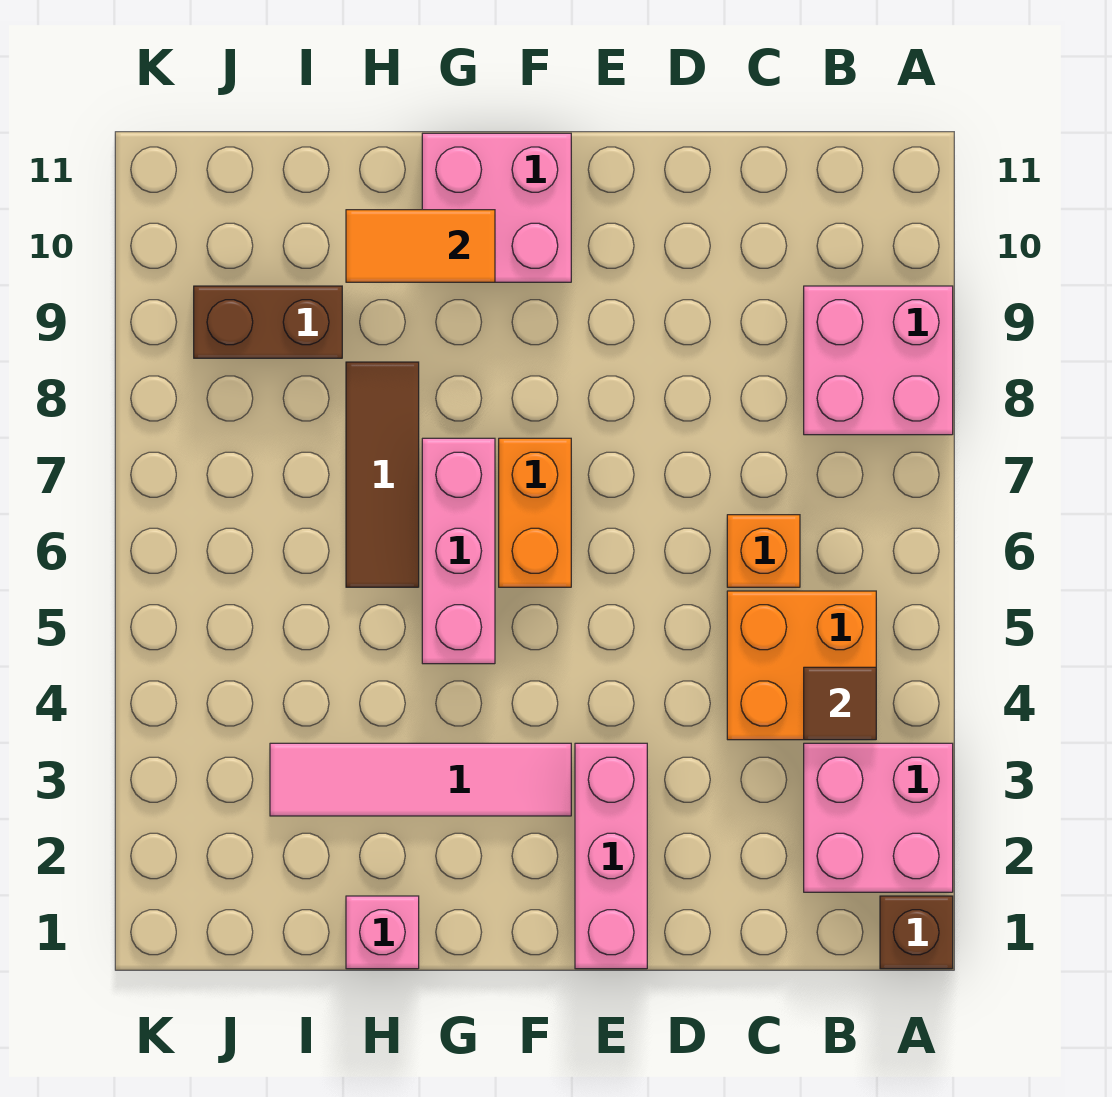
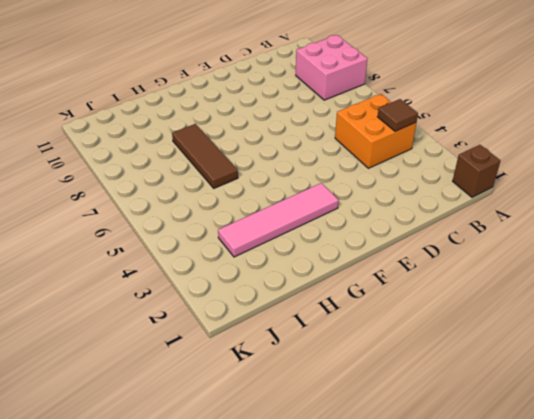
none -> pink 2x2 brick [804,743,953,892]
none -> orange 1x1 brick [727,515,800,587]
none -> pink 1x3 brick [575,743,647,969]

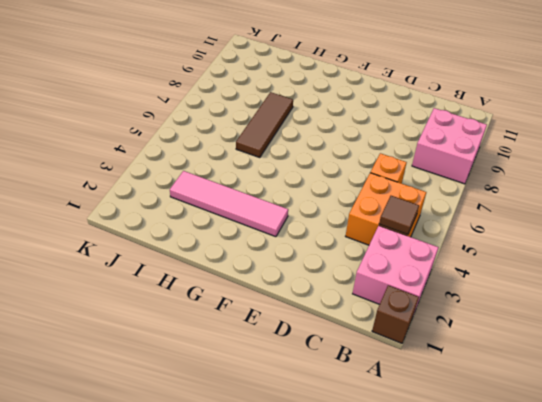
none -> pink 1x3 brick [575,743,647,969]
none -> orange 1x2 brick [499,438,571,587]
none -> pink 2x2 brick [422,133,571,282]

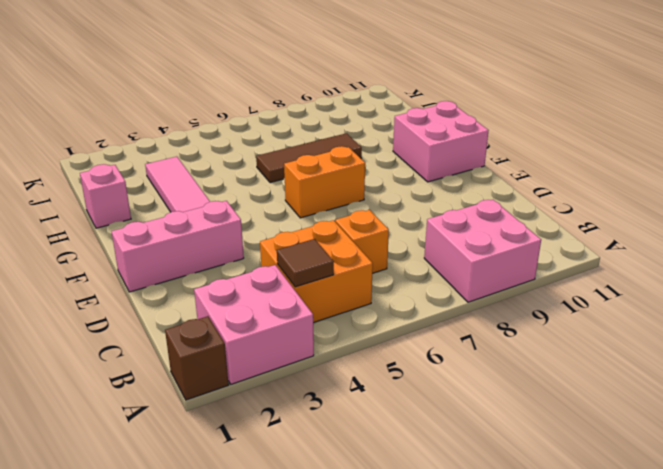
none -> pink 1x3 brick [422,438,495,664]
none -> brown 1x2 brick [194,286,342,358]
none -> orange 1x2 tile [346,210,495,282]

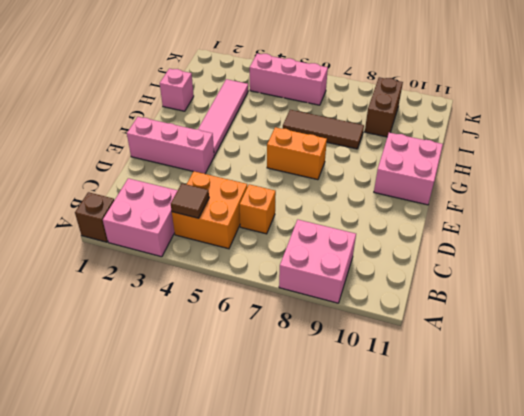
pink 1x3 brick [250,53,328,105] -> pink 1x3 brick moved to [422,438,495,664]
none -> orange 1x2 tile [346,210,495,282]

